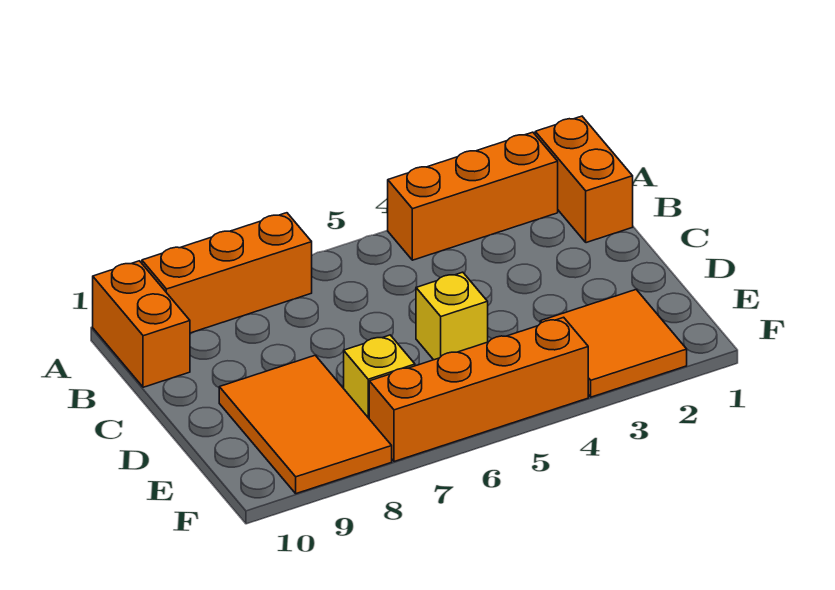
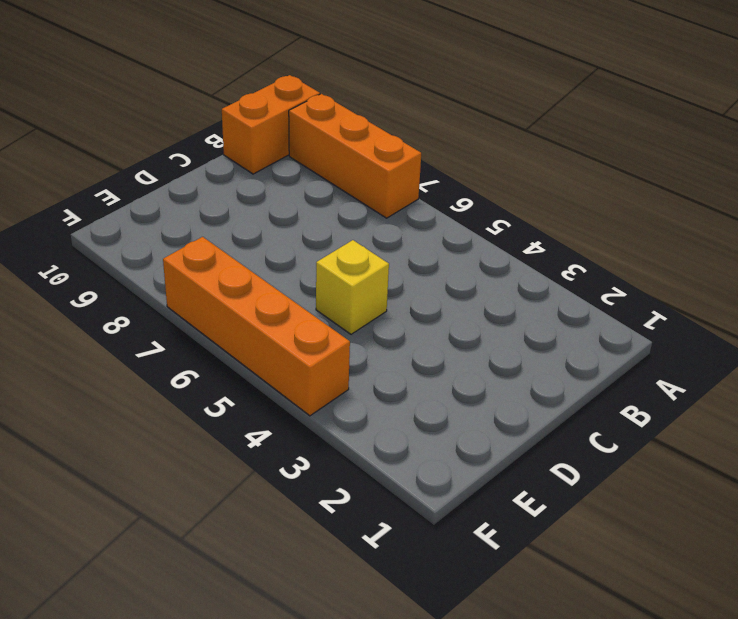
none -> orange 1x2 brick [535,116,633,243]
none -> orange 1x3 brick [388,132,558,260]

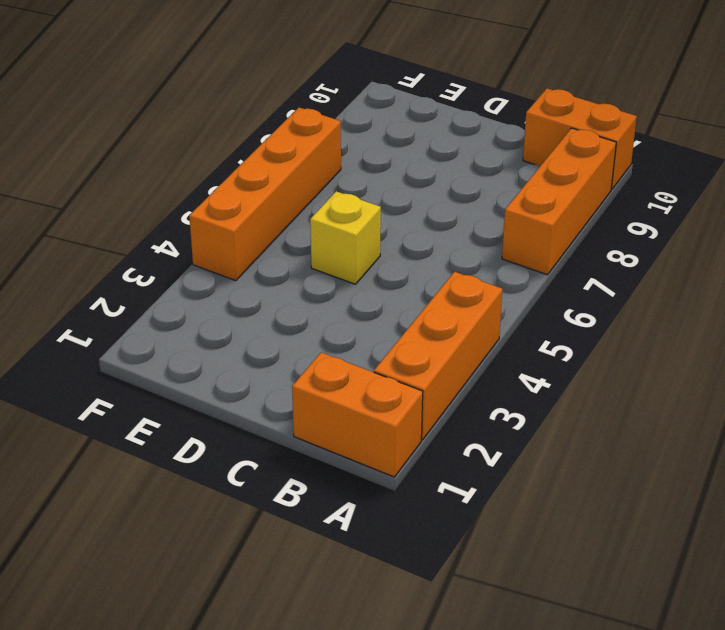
none -> orange 2x3 tile [219,355,392,494]
none -> orange 2x2 tile [540,290,687,397]

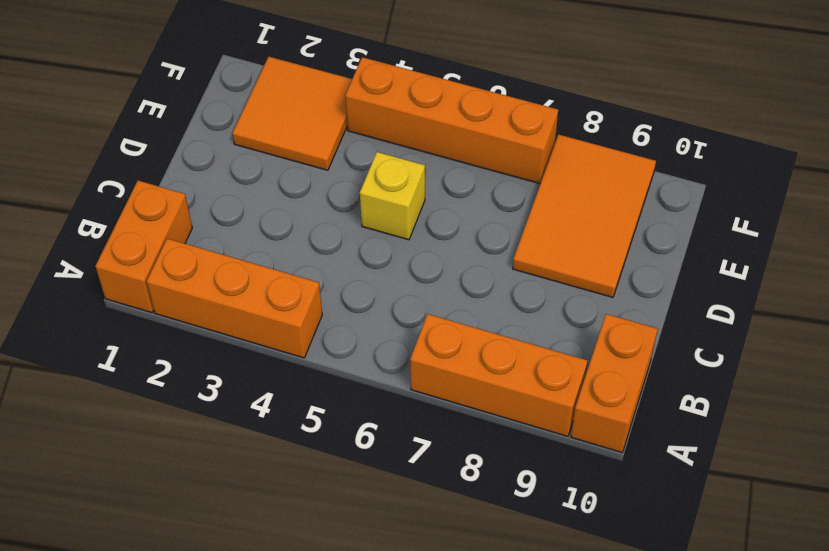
none -> yellow 1x1 brick [344,335,415,418]

